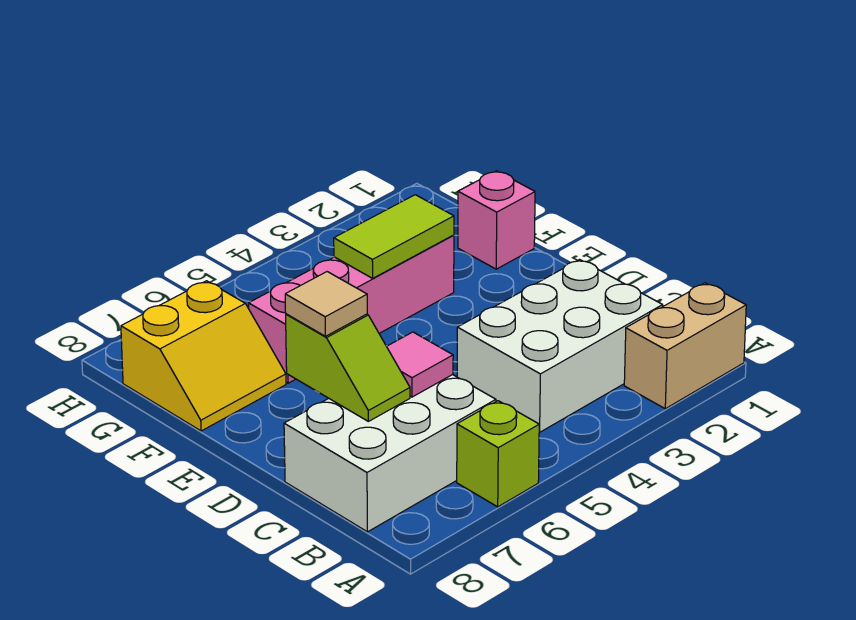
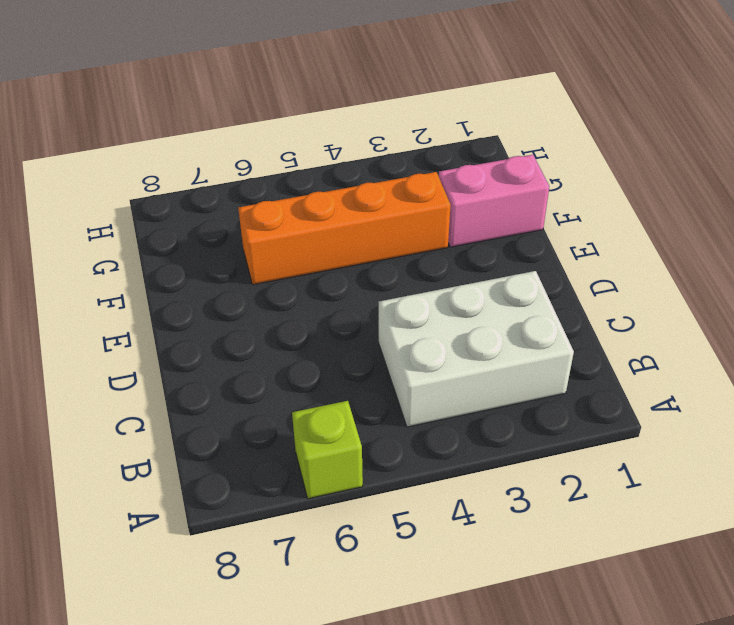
pink 1x2 brick [439,155,549,247] -> pink 1x1 brick [458,171,535,269]
orange 1x4 brick [238,172,451,285] -> pink 1x4 brick [249,235,454,383]
none -> tan 1x2 brick [624,283,746,409]
none -> white 2x3 brick [284,375,496,532]

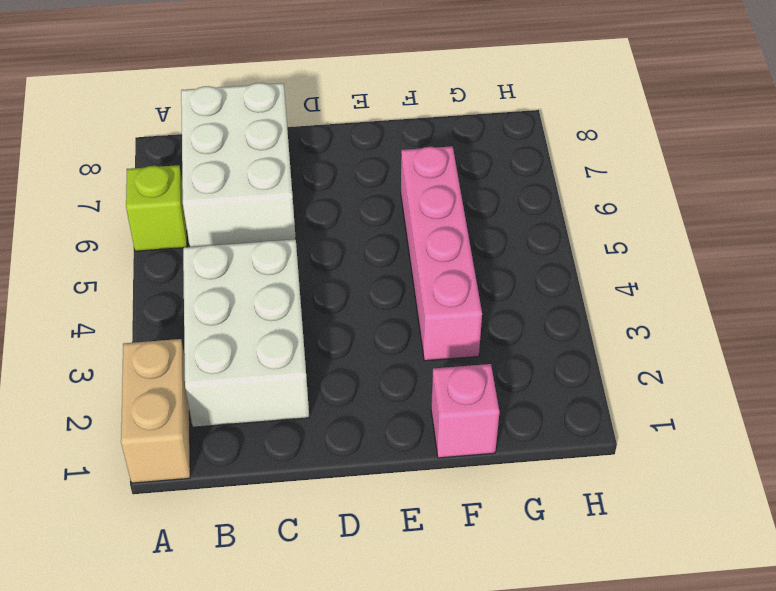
none -> yellow 2x2 slope [121,281,286,431]
none -> pink 1x1 tile [387,332,453,397]

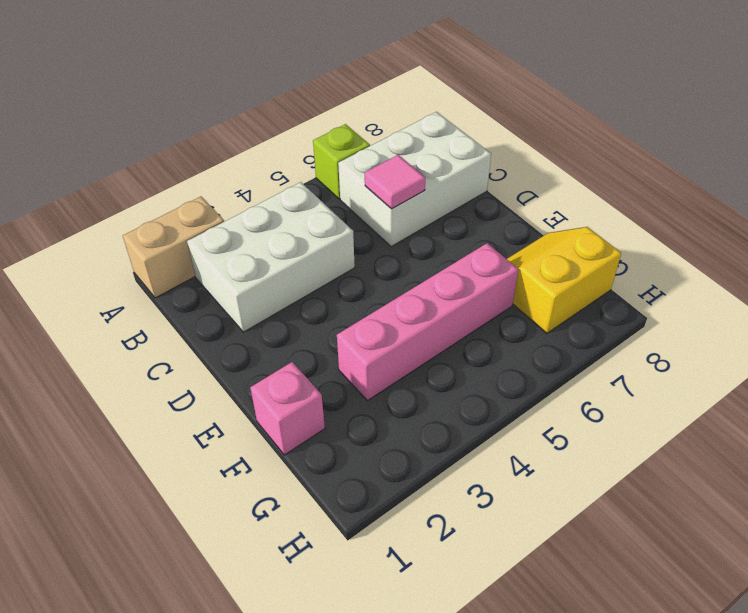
none -> lime 1x2 slope [286,314,410,421]
none -> lime 1x2 tile [334,195,454,278]

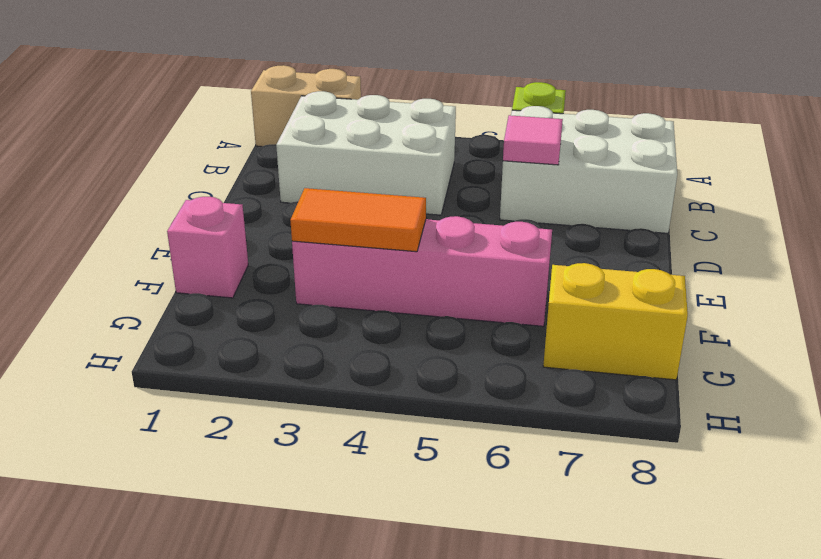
orange 1x2 tile [290,188,426,252] -> lime 1x2 tile [334,195,454,278]
none -> lime 1x2 slope [286,314,410,421]
none -> tan 1x1 tile [285,272,367,336]

